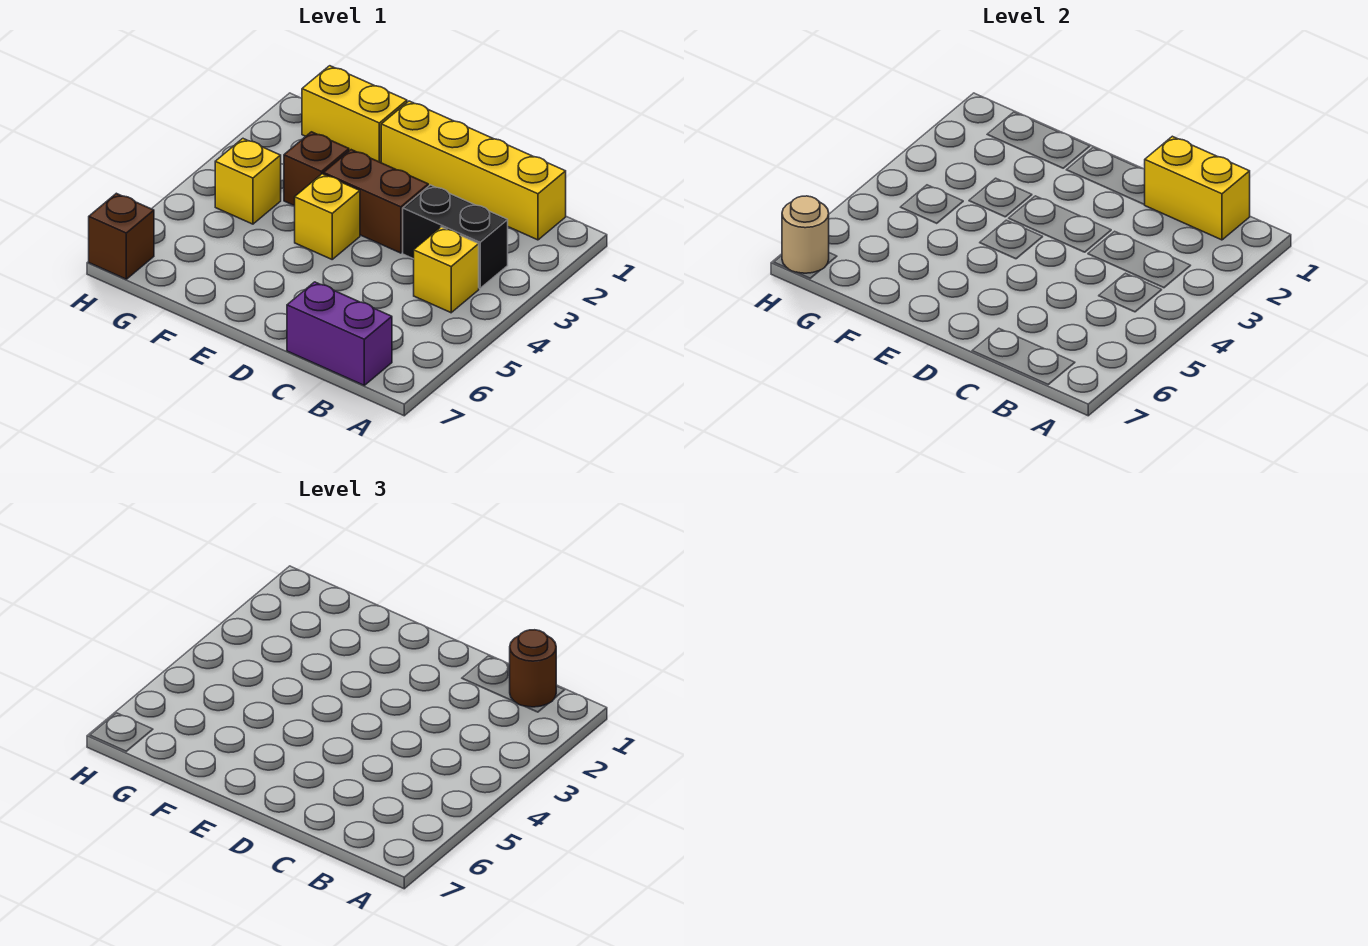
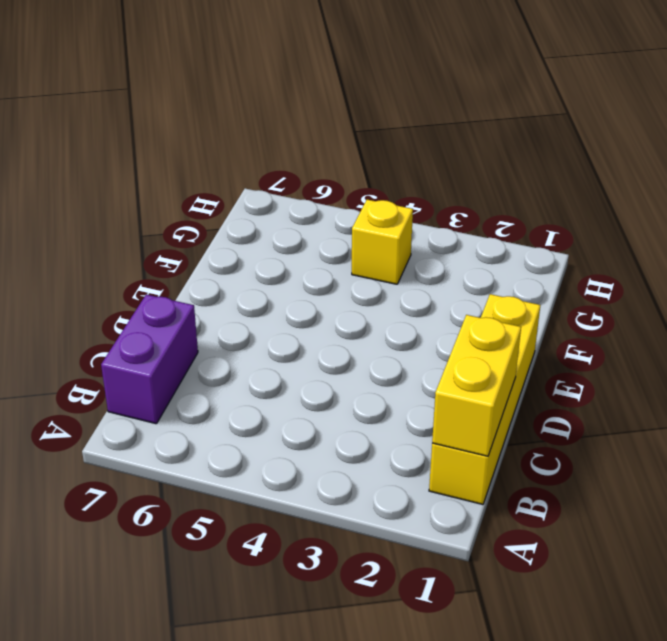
none -> black 1x2 brick [403,185,508,288]
none -> yellow 1x1 brick [414,227,479,313]
none -> brown 1x2 brick [323,150,428,253]

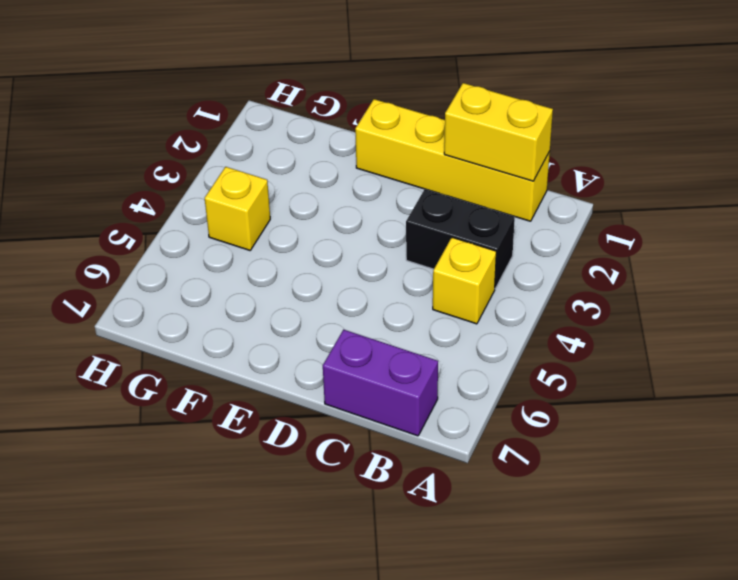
none -> brown 1x2 brick [323,150,428,253]
none -> yellow 1x1 brick [295,174,360,259]
none -> yellow 1x2 brick [302,66,407,163]

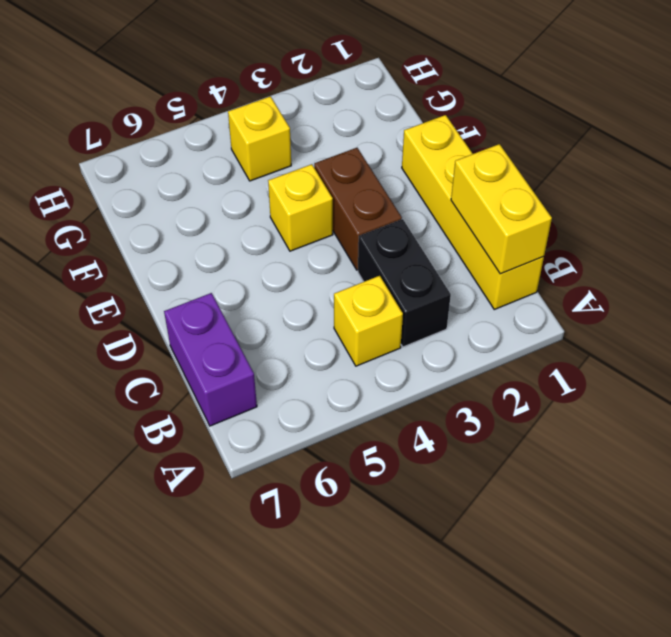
none -> yellow 1x2 brick [302,66,407,163]
none -> brown 1x1 brick [284,132,349,206]
none -> brown 1x1 brick [89,193,154,279]

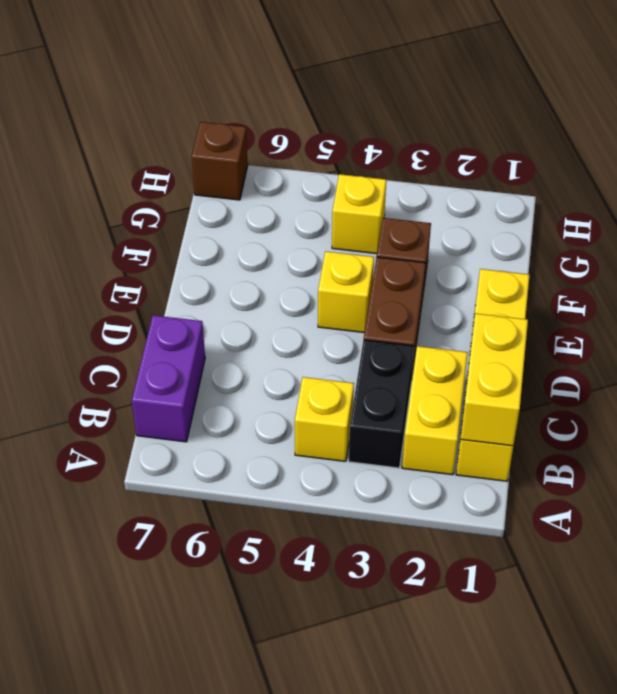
yellow 1x2 brick [402,346,468,475] -> yellow 1x2 brick moved to [302,66,407,163]
none -> tan 1x1 round brick [782,196,829,273]
none -> brown 1x1 round brick [510,630,556,707]

